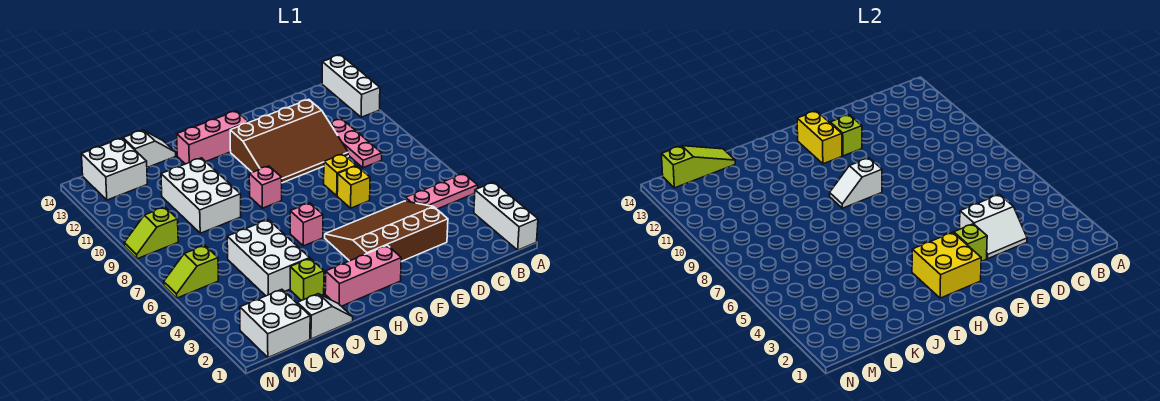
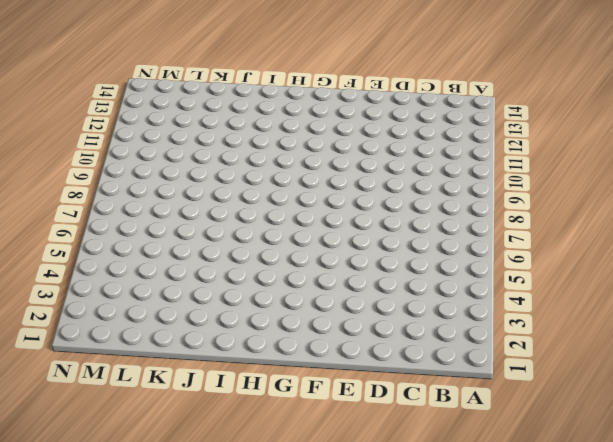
none -> white 1x3 brick [474,182,538,250]
none -> pink 1x3 plate [406,174,478,209]
none -> white 1x3 brick [322,55,380,117]

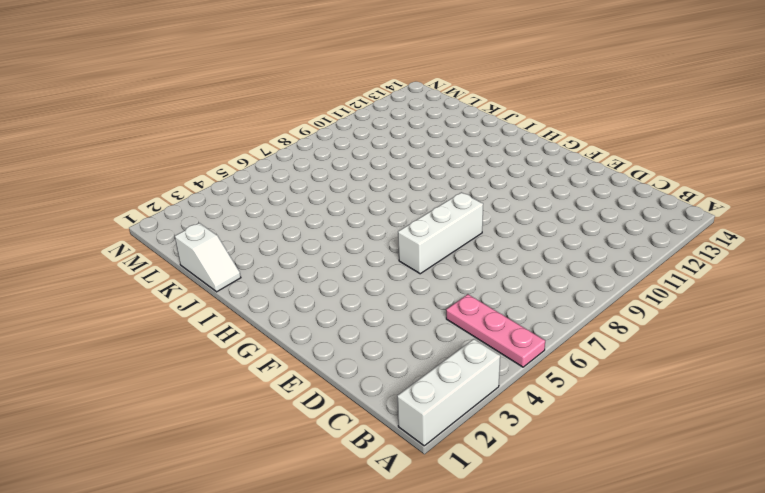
white 1x3 brick [398,192,483,274] -> white 1x3 brick moved to [322,55,380,117]
none -> pink 1x3 plate [330,119,382,168]
none -> brown 3x4 slope [325,201,448,261]
none -> brown 3x4 slope [230,99,348,183]

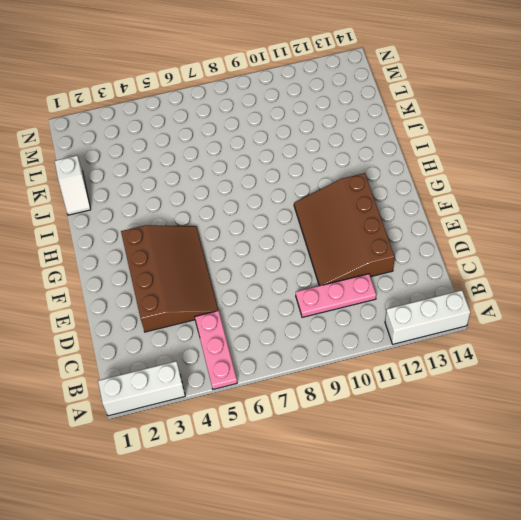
none -> yellow 1x1 brick [337,166,370,208]
none -> yellow 1x1 brick [324,154,356,196]
none -> pink 1x3 brick [325,245,401,306]

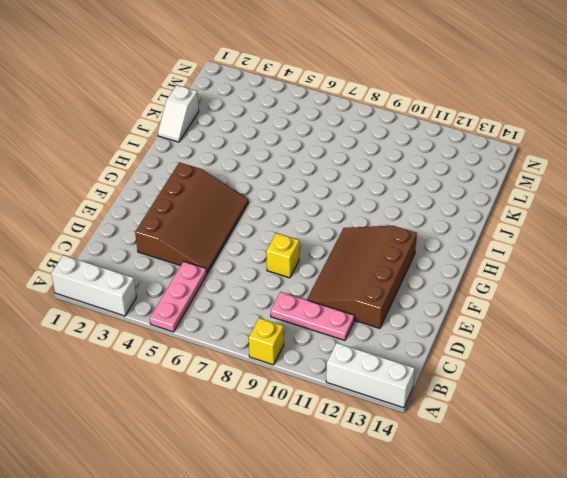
yellow 1x1 brick [249,318,284,365] -> yellow 1x1 brick moved to [337,166,370,208]
none -> pink 1x3 brick [325,245,401,306]
none -> pink 1x3 brick [177,111,249,164]
none -> pink 1x1 brick [290,203,323,246]

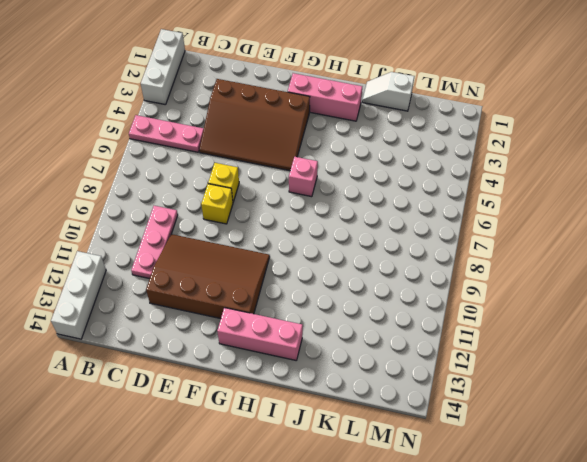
none -> pink 1x1 brick [249,166,282,208]
none -> lime 1x1 brick [290,258,324,301]
none -> white 2x3 brick [227,220,310,296]

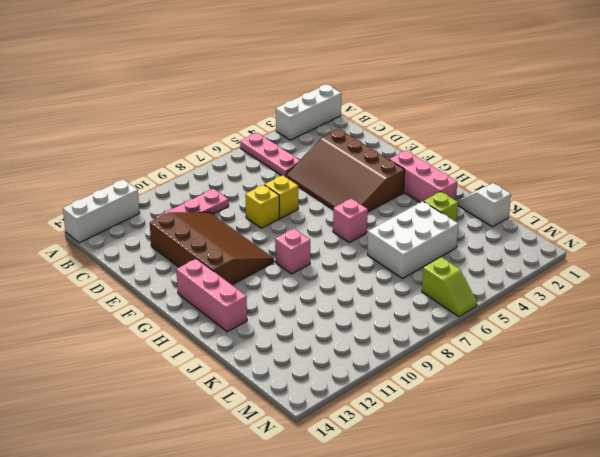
none -> white 2x3 brick [161,158,241,233]
none -> white 1x2 slope [123,130,176,167]
none -> white 2x2 brick [240,289,310,357]

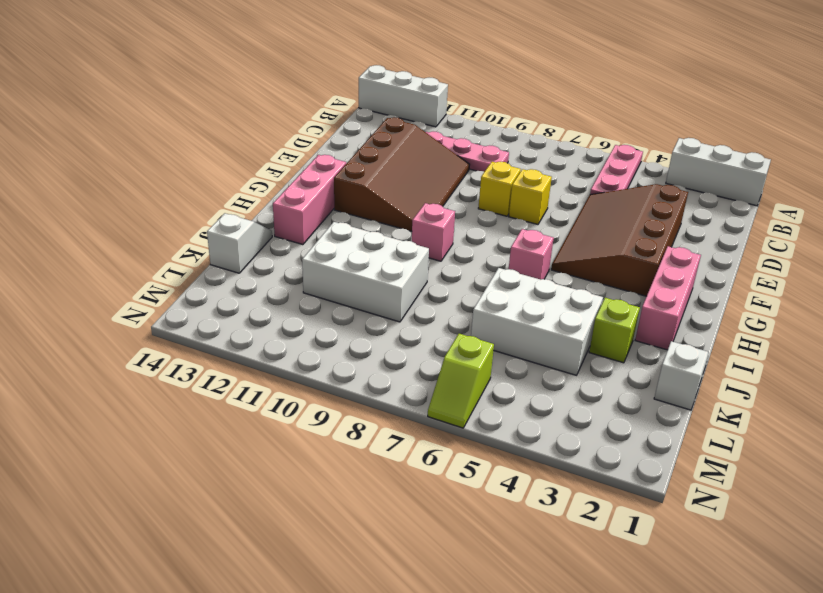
none -> white 2x2 brick [240,289,310,357]
none -> white 2x2 brick [81,138,147,200]
none -> lime 1x2 slope [124,207,178,259]

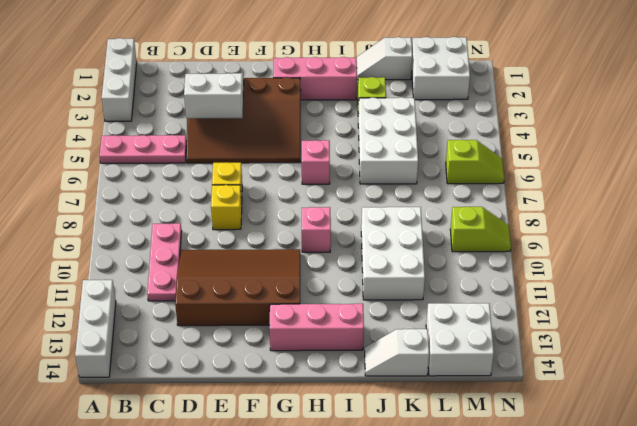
none -> lime 1x1 brick [954,224,987,261]
none -> lime 1x1 brick [830,115,862,156]
none -> yellow 2x2 brick [912,232,981,298]

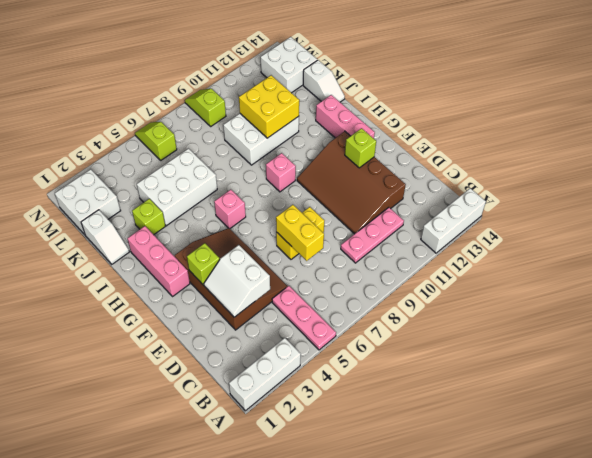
yellow 1x2 brick [276,205,324,261] -> yellow 1x2 brick turned to [797,111,842,164]
yellow 2x2 brick [239,75,299,138] -> yellow 2x2 brick moved to [912,232,981,298]
none -> white 1x2 slope [830,158,882,208]
none -> lime 1x3 slope [661,146,735,188]

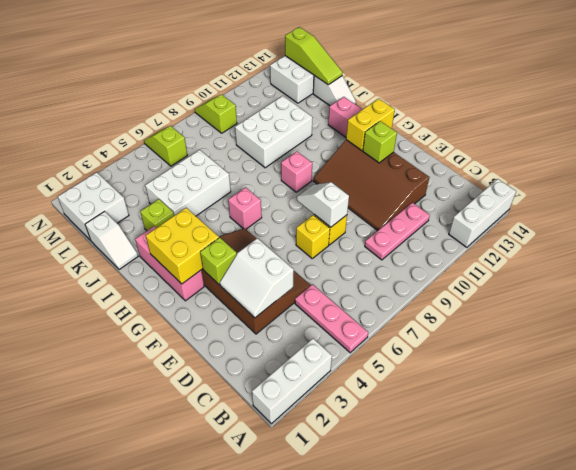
white 1x2 slope [297,182,349,227] -> white 1x2 slope moved to [830,158,882,208]

